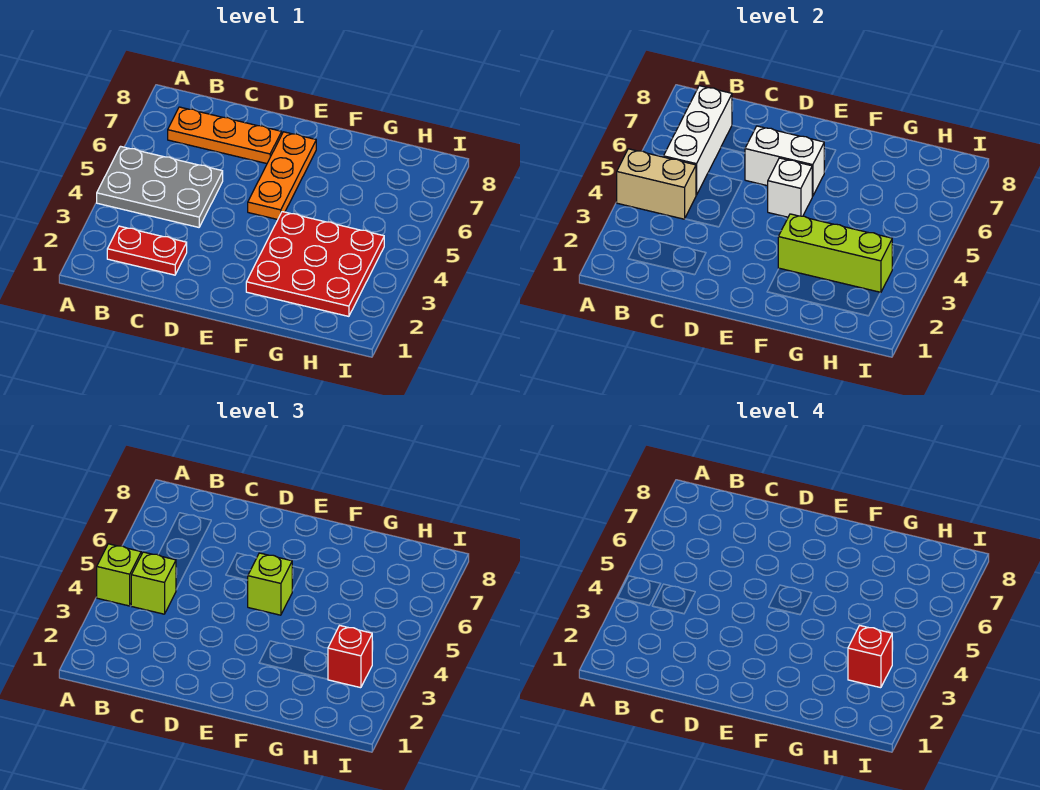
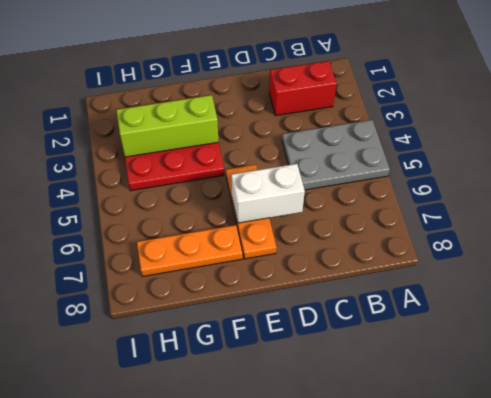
red 1x2 brick [269,61,336,116] -> red 1x2 plate [107,226,187,275]
orange 1x3 plate [137,225,243,276] -> orange 1x3 plate moved to [168,107,282,164]
none -> tan 1x2 brick [617,149,696,219]
none -> white 1x3 brick [664,86,732,195]
none -> white 1x1 brick [768,158,812,217]

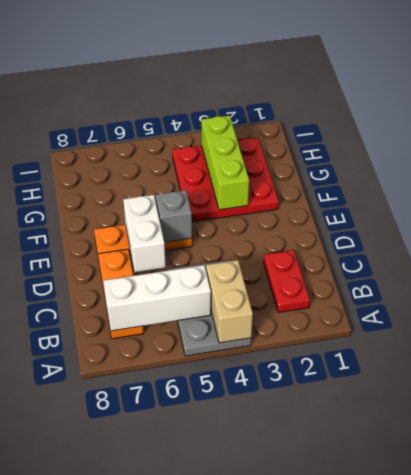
grey 1x1 brick [156,190,192,242] -> white 1x1 brick [768,158,812,217]
none -> lime 1x1 brick [97,544,141,606]
none -> lime 1x1 brick [131,552,176,614]
none -> lime 1x1 brick [248,553,293,615]

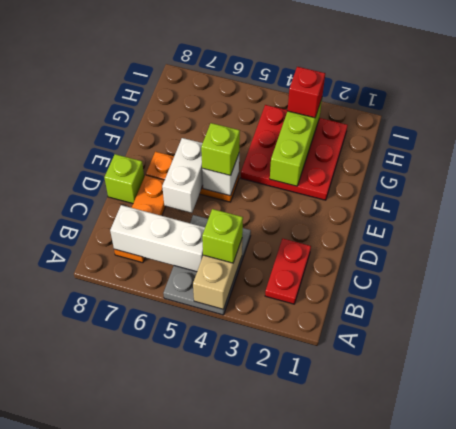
lime 1x1 brick [104,154,144,203] -> lime 1x1 brick moved to [97,544,141,606]
none -> red 1x1 brick [848,626,892,688]

